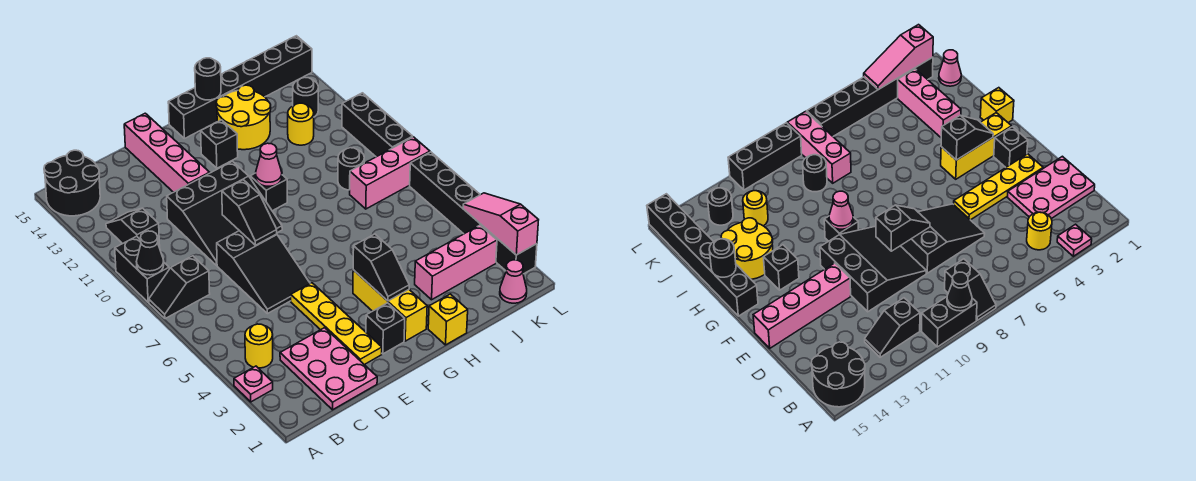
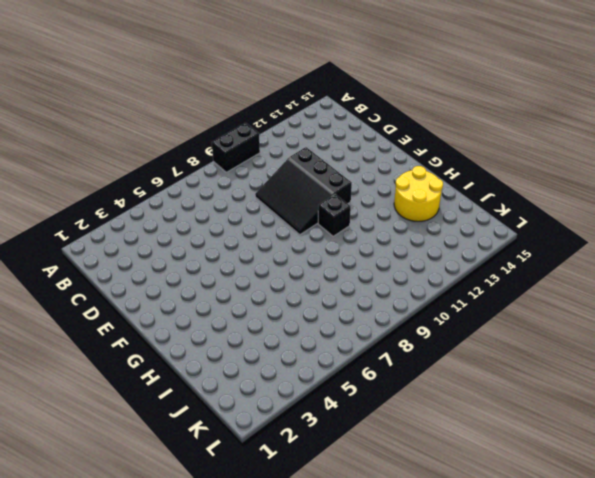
none -> pink 1x1 plate [234,366,273,402]
none -> black 1x2 slope [149,256,210,319]
none -> black 2x2 round brick [44,150,100,216]
none -> yellow 1x1 round brick [245,324,273,368]

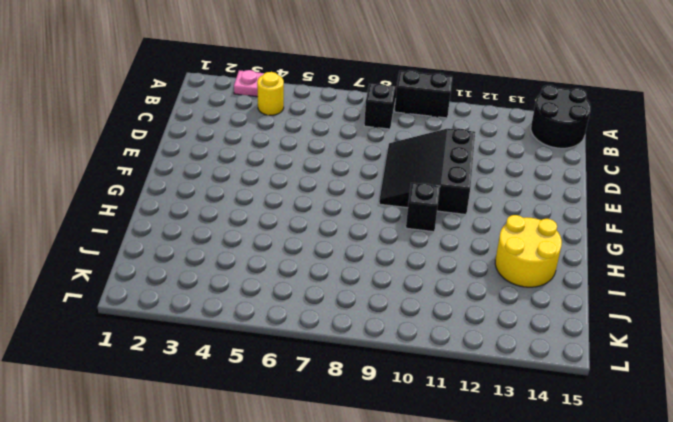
none -> black 1x2 slope [106,208,160,247]
none -> pink 2x3 plate [280,328,377,410]
none -> black 2x3 slope [217,231,310,314]
none -> yellow 1x4 plate [291,283,382,365]

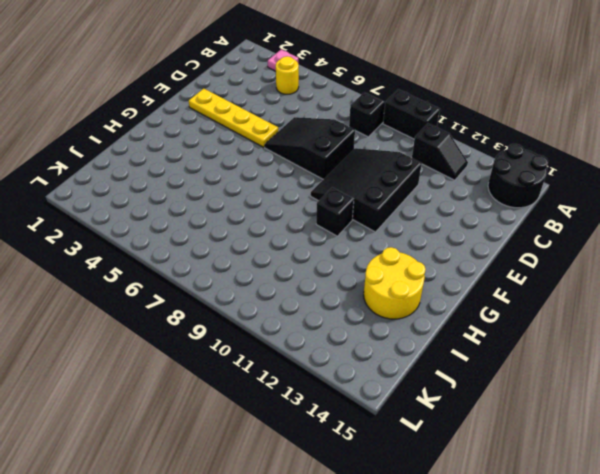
none -> pink 2x3 plate [280,328,377,410]
none -> pink 1x4 brick [124,113,210,192]
none -> black 1x1 brick [366,303,405,354]
none -> yellow 1x3 brick [353,270,427,341]

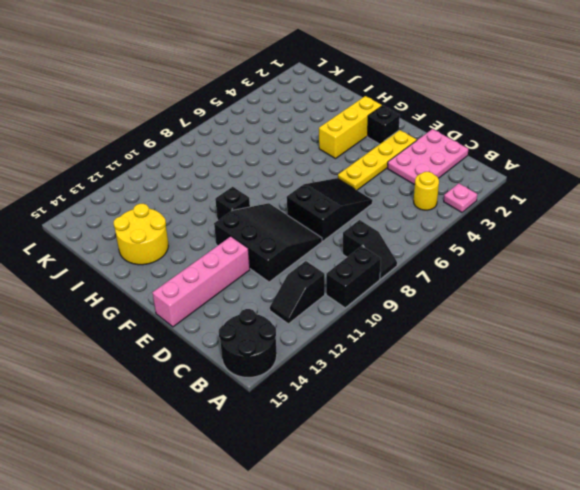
none -> black 1x1 brick [201,120,238,168]
none -> black 1x6 brick [168,36,312,139]
none -> yellow 1x1 brick [428,294,468,345]
none -> pink 1x3 brick [415,225,497,300]

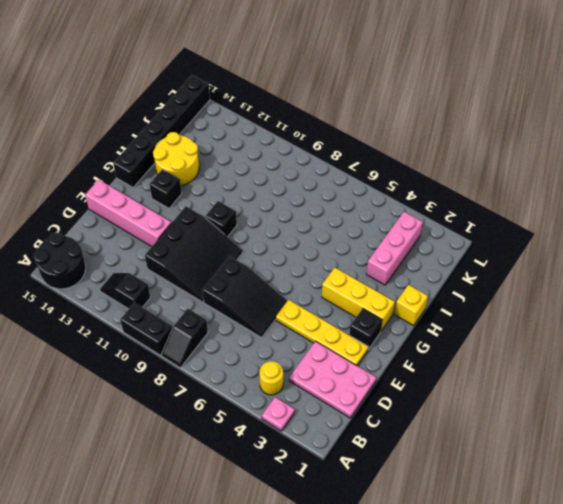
none -> pink 1x3 brick [350,137,430,209]
none -> black 1x1 round brick [338,148,364,190]
none -> yellow 1x1 round brick [288,103,314,145]
none -> pink 1x1 cone [500,260,527,303]

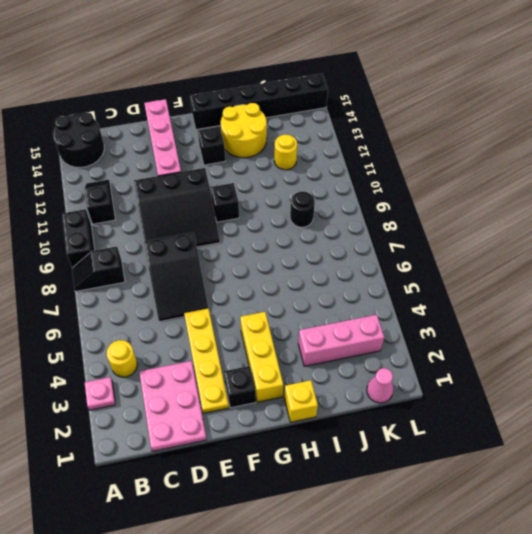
none -> pink 1x3 brick [350,137,430,209]
none -> black 1x1 round brick [293,77,318,117]
none -> black 1x6 brick [410,152,537,274]
none -> black 1x3 brick [342,93,413,157]

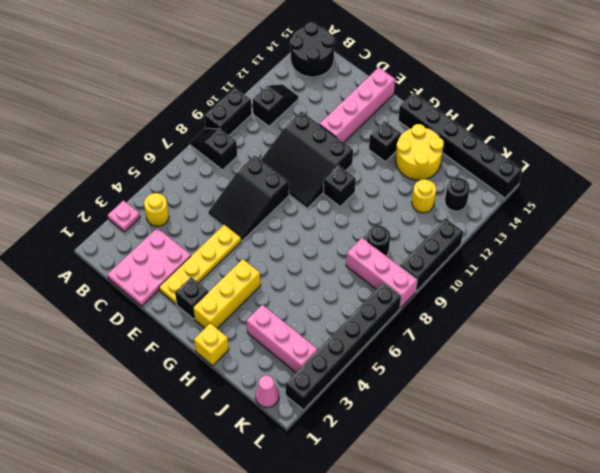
none -> black 1x1 cone [136,231,164,275]
none -> black 1x2 slope [222,180,277,245]
none -> black 1x2 slope [353,234,409,301]
none -> pink 1x1 cone [255,143,282,186]

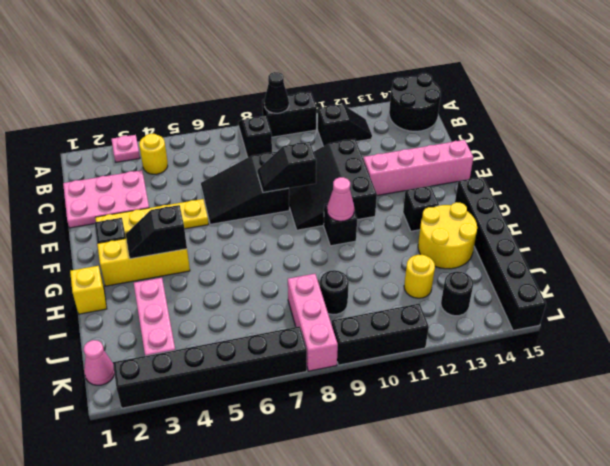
none -> black 1x1 round brick [195,58,221,100]
none -> pink 1x3 slope [463,193,538,255]

